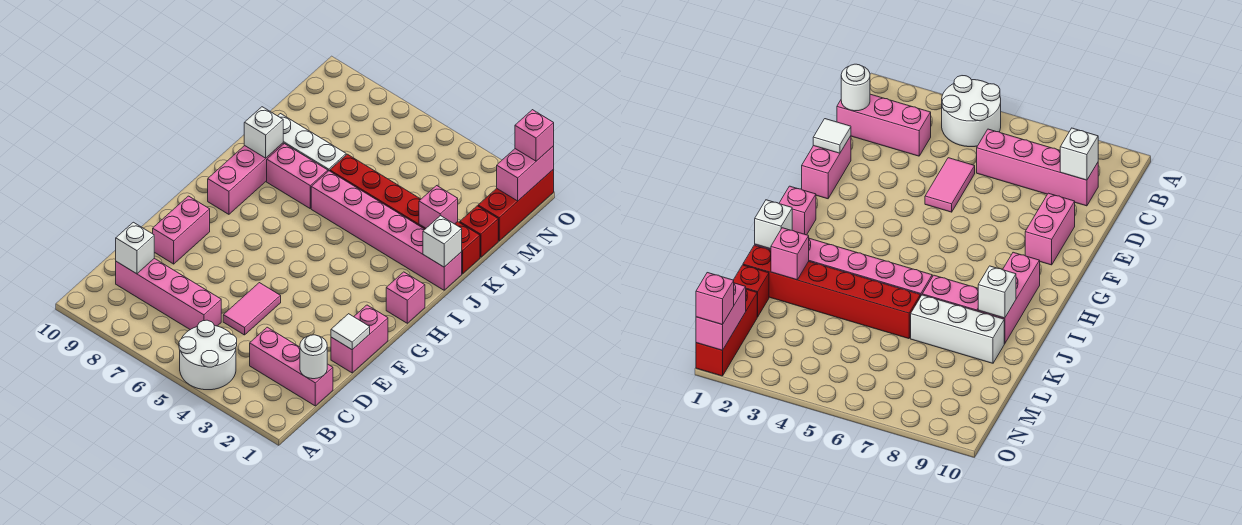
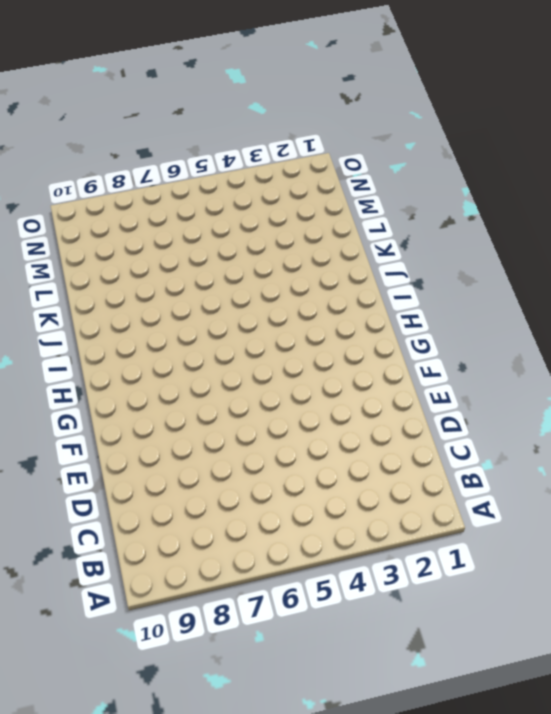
none -> white 2x2 round brick [179,320,237,390]
none -> pink 1x3 brick [250,327,333,406]
none -> pink 1x4 brick [116,258,221,330]

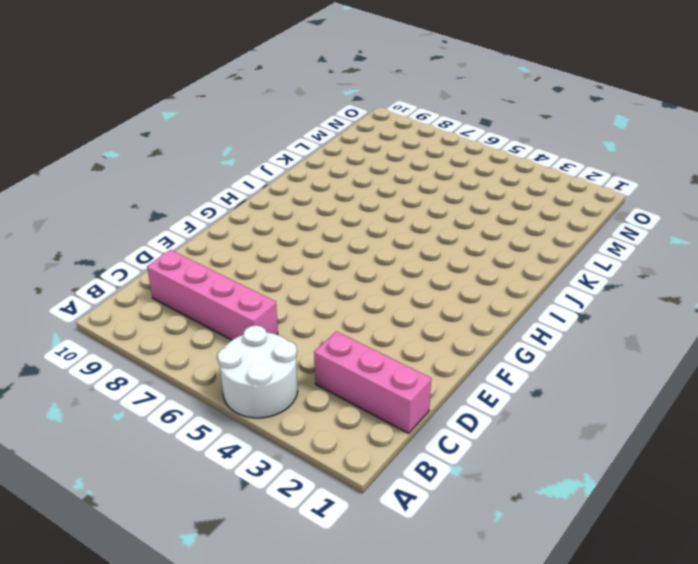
none -> pink 1x2 tile [223,283,281,335]
none -> pink 1x2 brick [331,305,388,373]
none -> pink 1x2 brick [153,196,210,264]

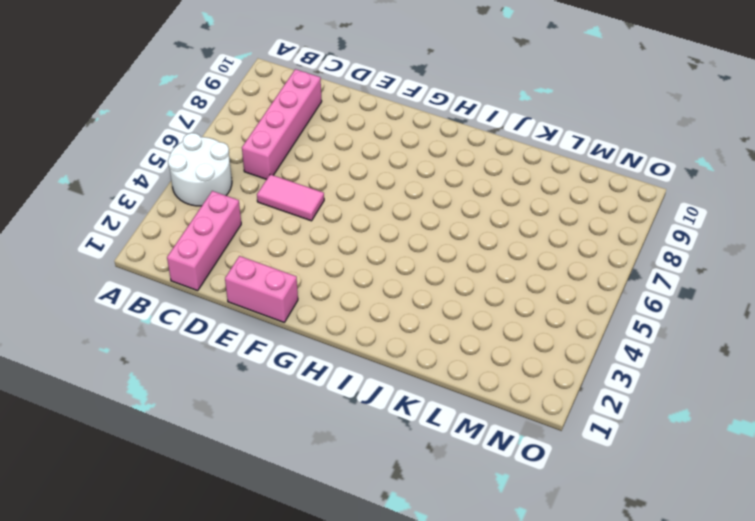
none -> pink 1x2 brick [153,196,210,264]
none -> pink 1x1 brick [386,272,425,323]
none -> pink 1x3 brick [208,143,283,214]

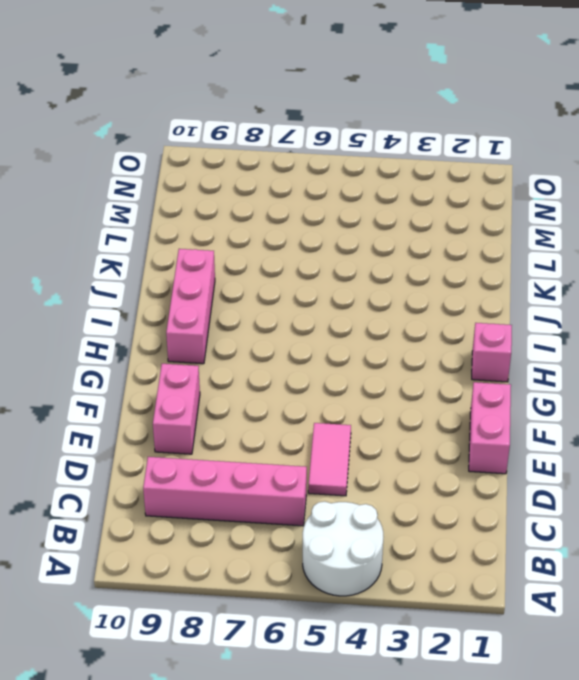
none -> pink 1x3 brick [250,327,333,406]
none -> pink 1x6 brick [311,171,462,290]
none -> pink 1x2 brick [267,144,328,208]

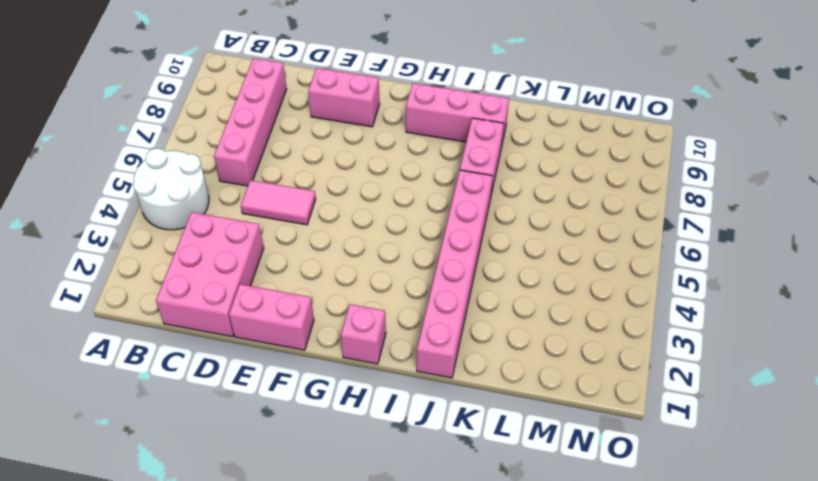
pink 2x3 brick [156,212,264,337] -> pink 1x3 brick [250,327,333,406]
none -> red 1x6 brick [330,154,480,274]
none -> white 1x3 brick [278,114,346,171]
none -> red 1x1 brick [460,206,498,257]

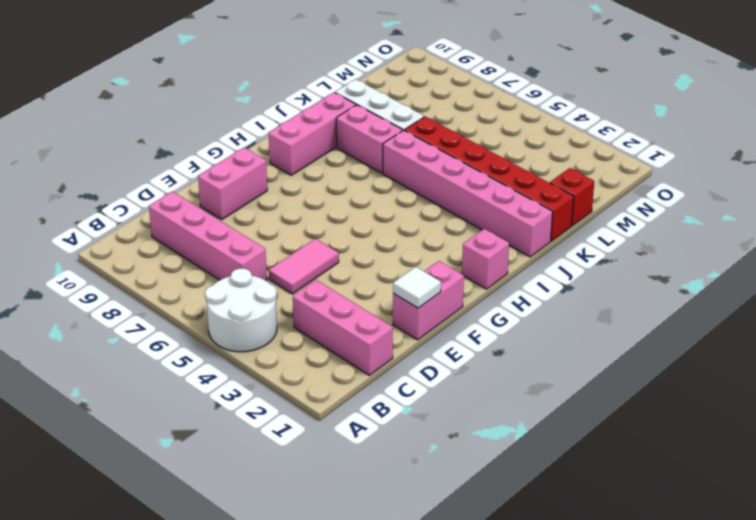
none -> red 1x3 brick [478,169,554,241]
none -> white 1x1 round brick [300,335,327,379]
none -> white 1x1 brick [116,222,154,274]

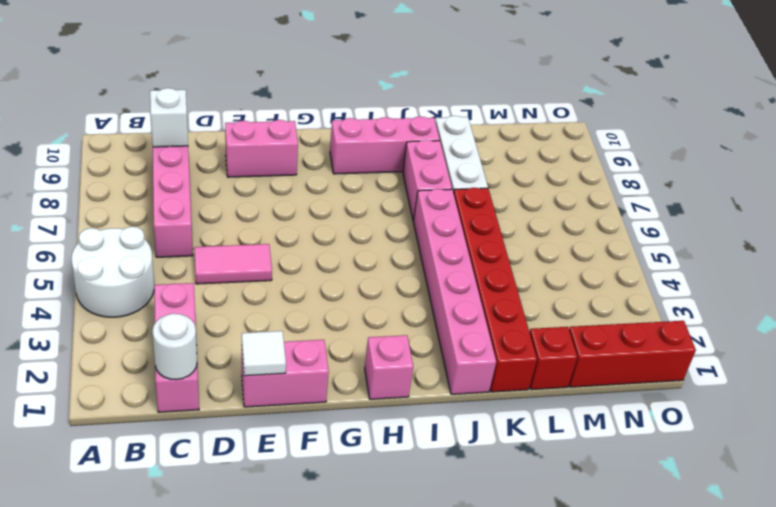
none -> white 1x1 brick [423,215,462,267]
none -> white 1x1 brick [244,107,283,158]
none -> pink 1x1 brick [419,186,458,228]

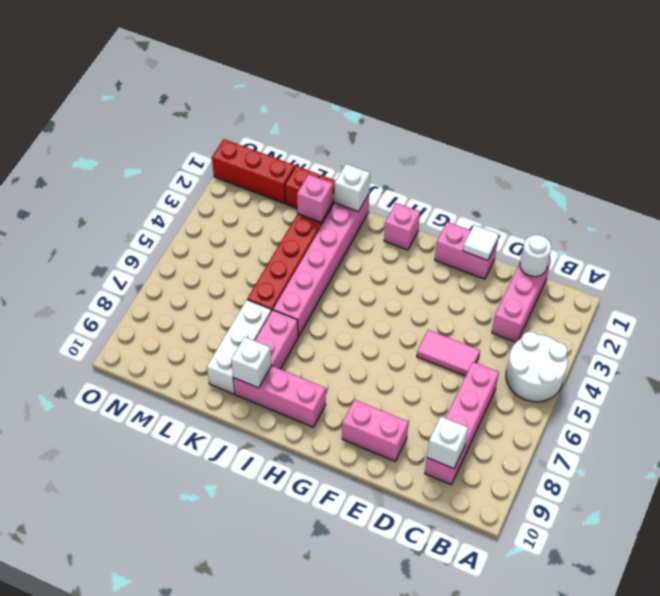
none -> pink 1x2 brick [497,146,554,201]
none -> pink 1x1 brick [515,110,554,161]

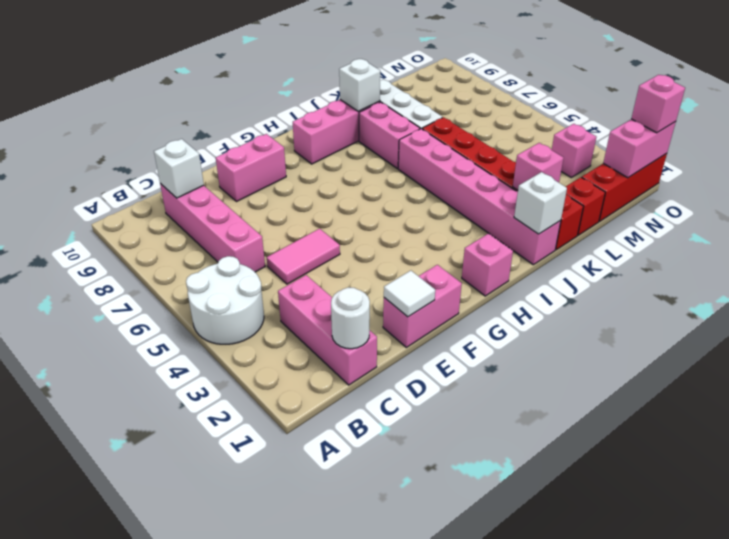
pink 1x1 brick [552,124,596,177] -> none

